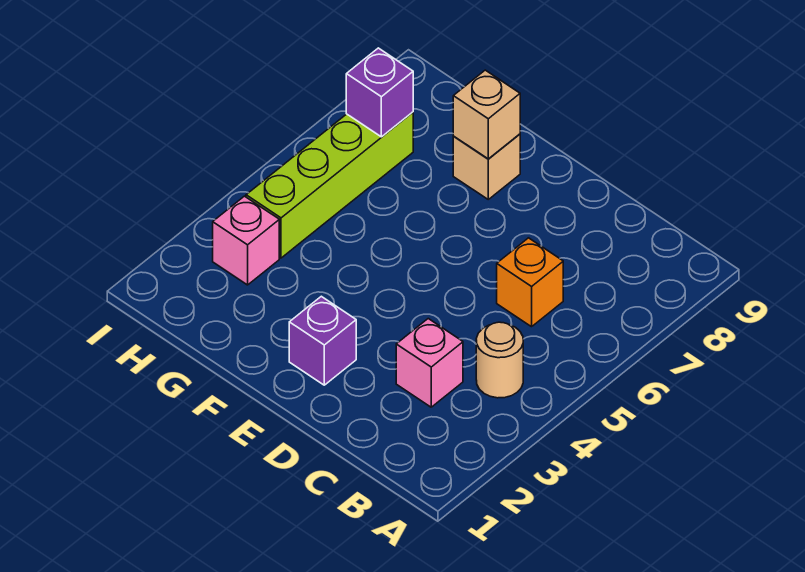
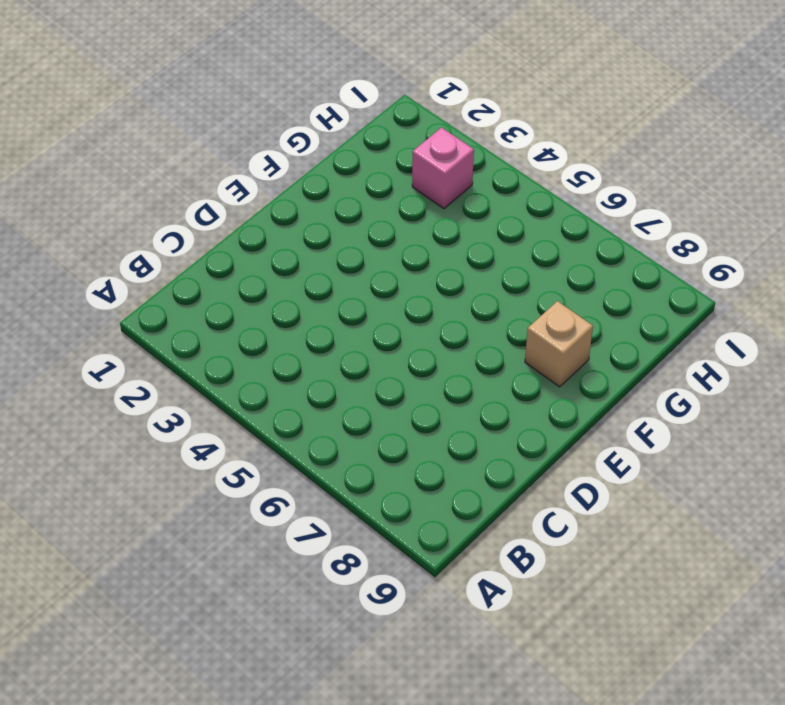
none -> tan 1x1 round brick [476,322,523,398]
none -> pink 1x1 brick [396,319,463,407]

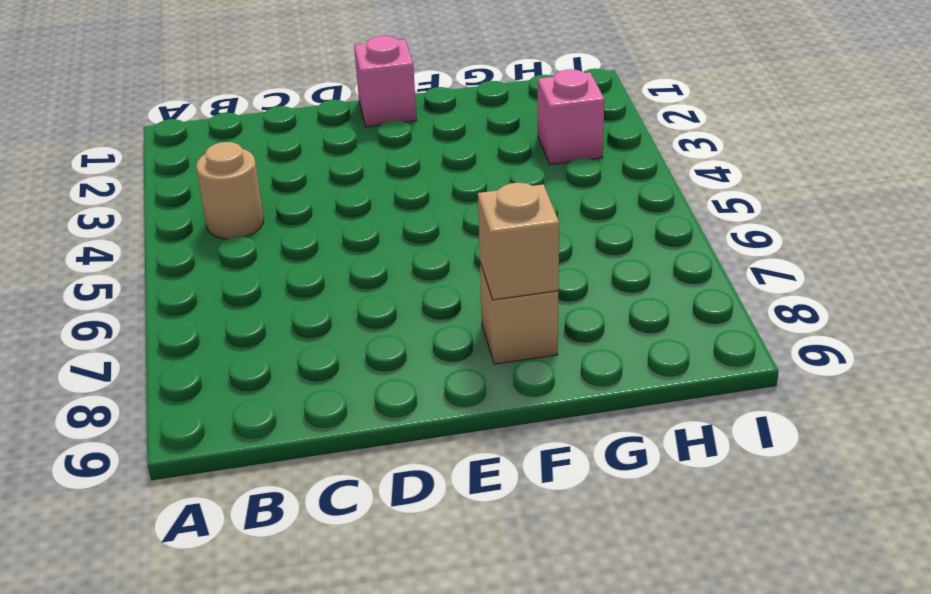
pink 1x1 brick [354,36,417,127] -> pink 1x1 brick moved to [396,319,463,407]
none -> orange 1x1 brick [497,238,563,327]
none -> purple 1x1 brick [289,296,356,385]

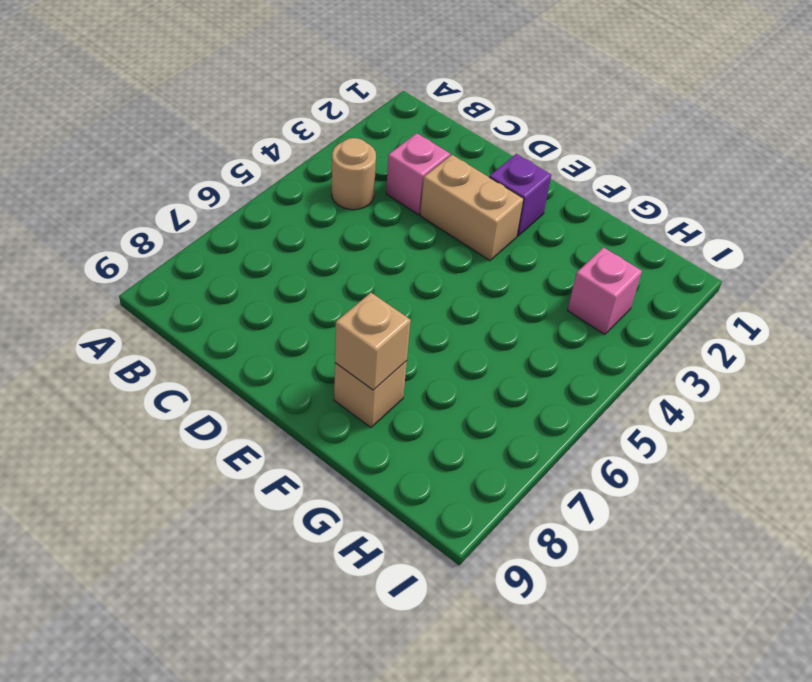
tan 1x2 brick [420,155,524,261] -> none
none -> orange 1x1 brick [497,238,563,327]
none -> lime 1x4 brick [246,112,413,258]

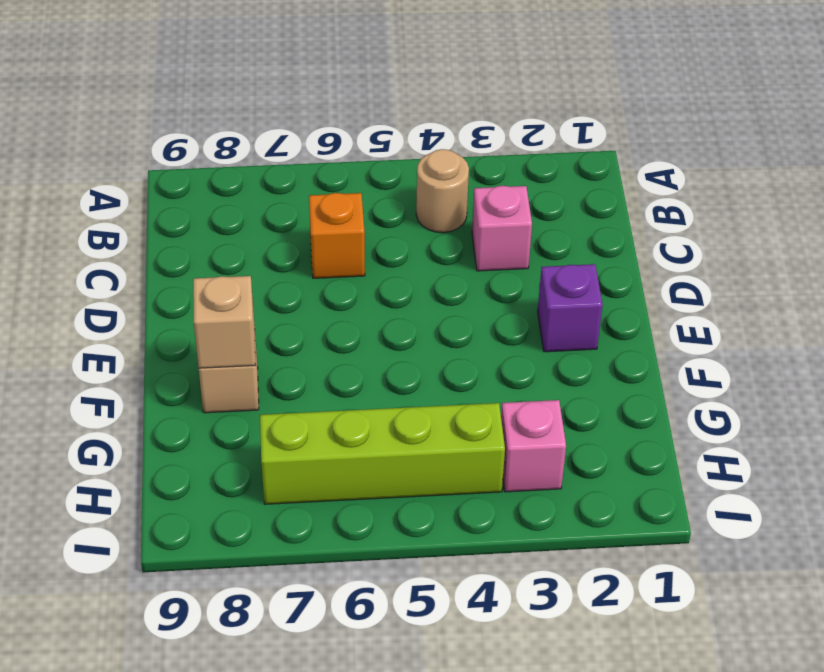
none -> purple 1x1 brick [346,48,413,137]

